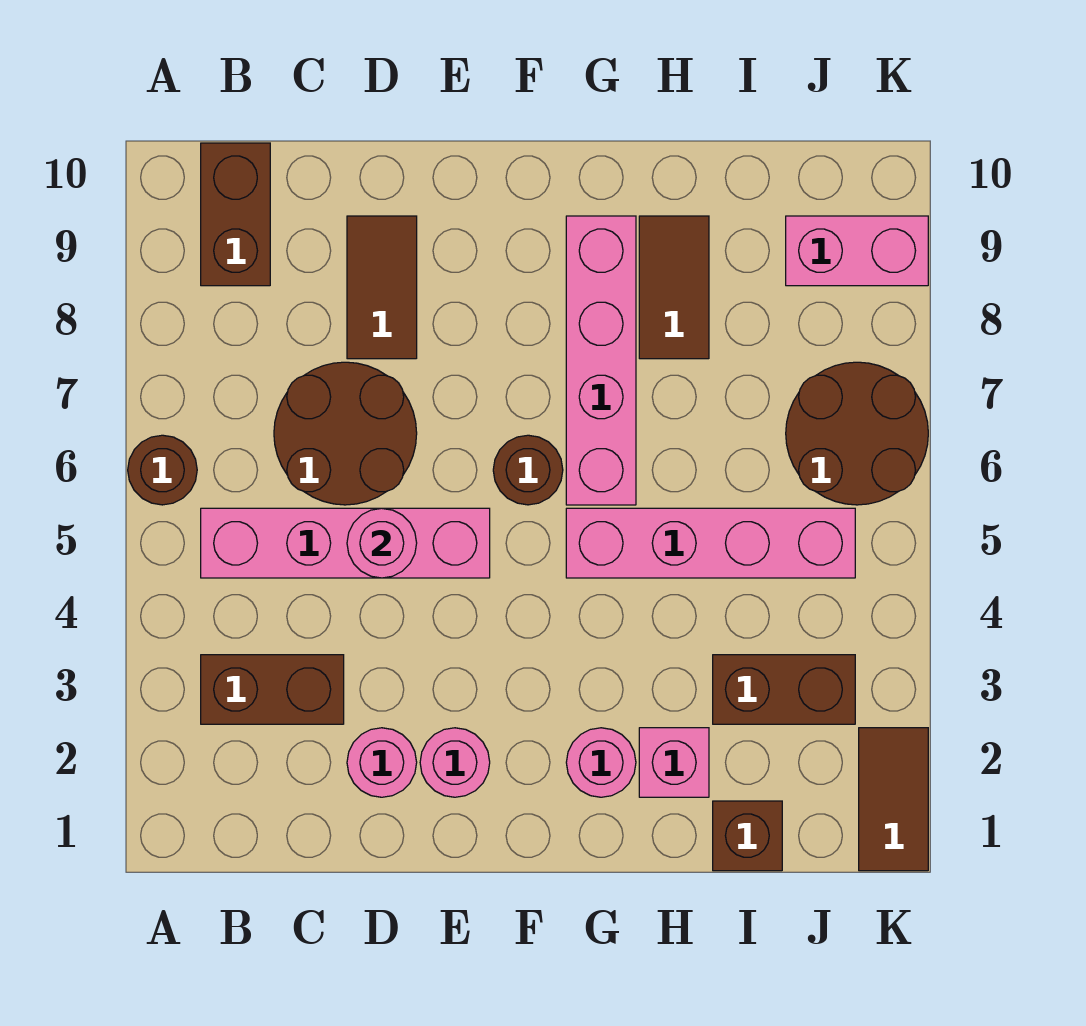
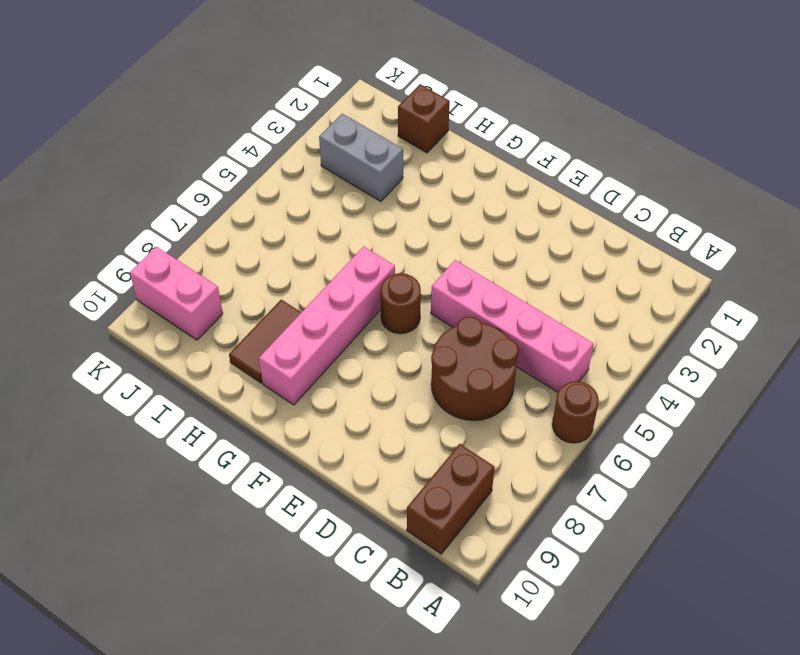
grey 1x2 brick [319,114,403,202] -> brown 1x2 brick [713,655,855,724]
none -> brown 1x2 brick [201,655,344,724]
none -> pink 1x1 round brick [347,728,417,797]
none -> brown 1x2 tile [347,216,417,359]

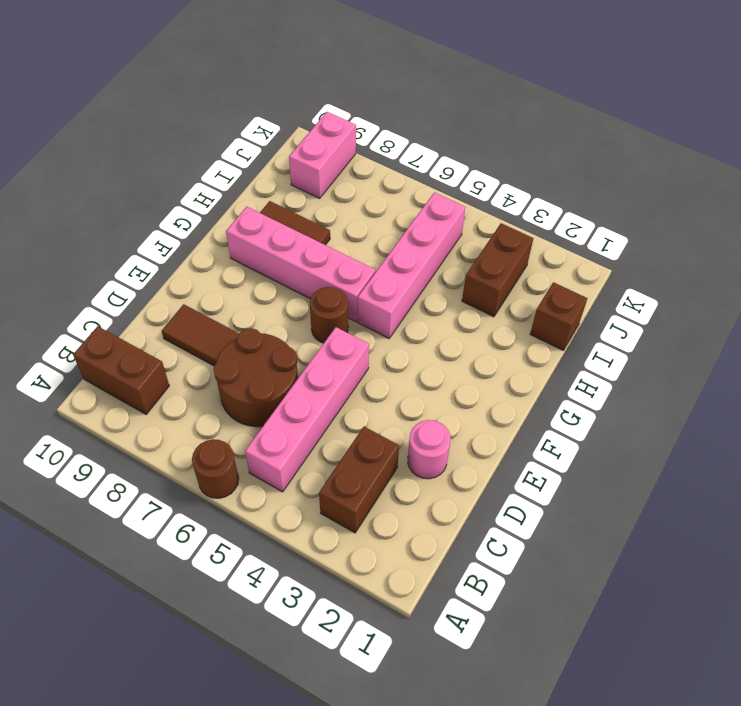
none -> pink 1x1 round brick [420,728,490,797]
none -> pink 1x1 round brick [566,728,636,797]
none -> pink 1x1 brick [639,728,709,797]

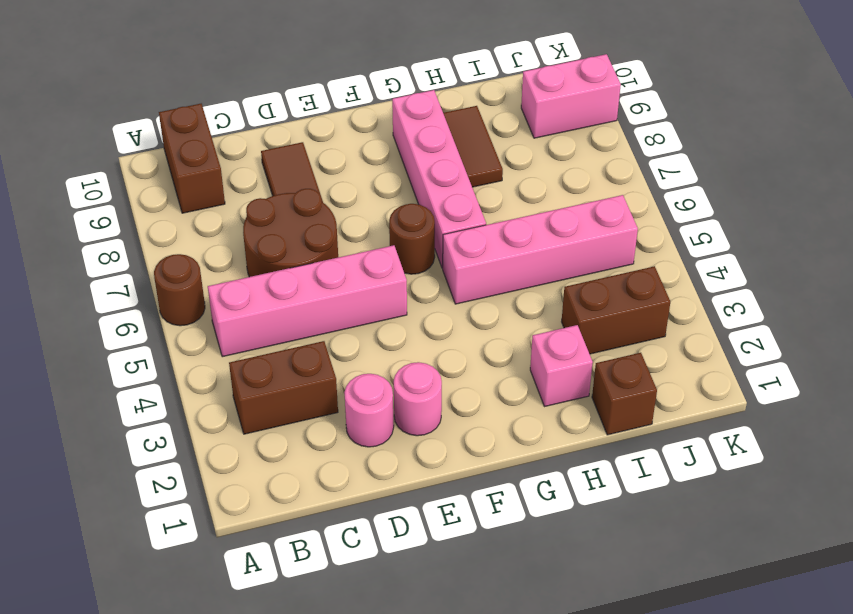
none -> pink 1x1 round brick [566,728,636,797]
none -> brown 2x2 round brick [786,362,928,505]
none -> brown 1x2 tile [859,728,928,871]

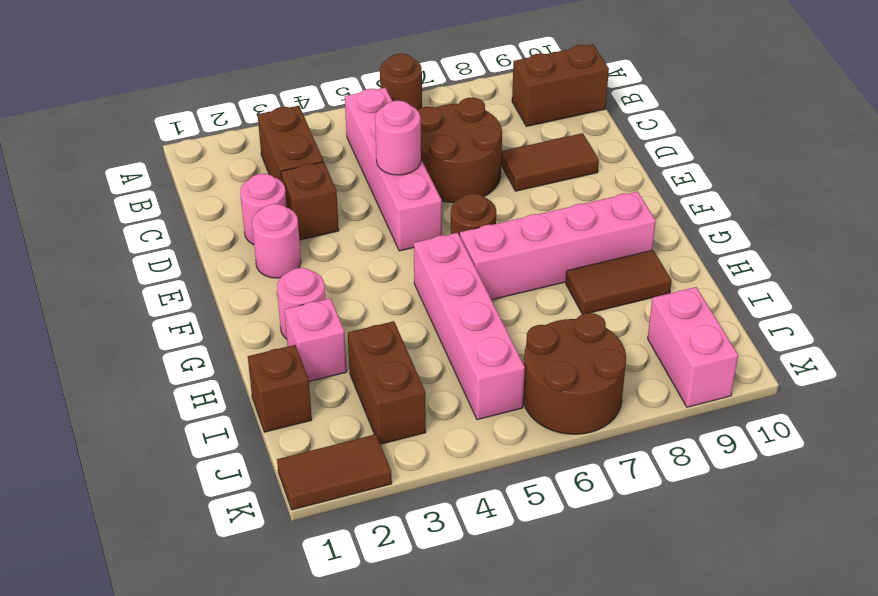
brown 1x1 brick [281,162,339,240] -> none

